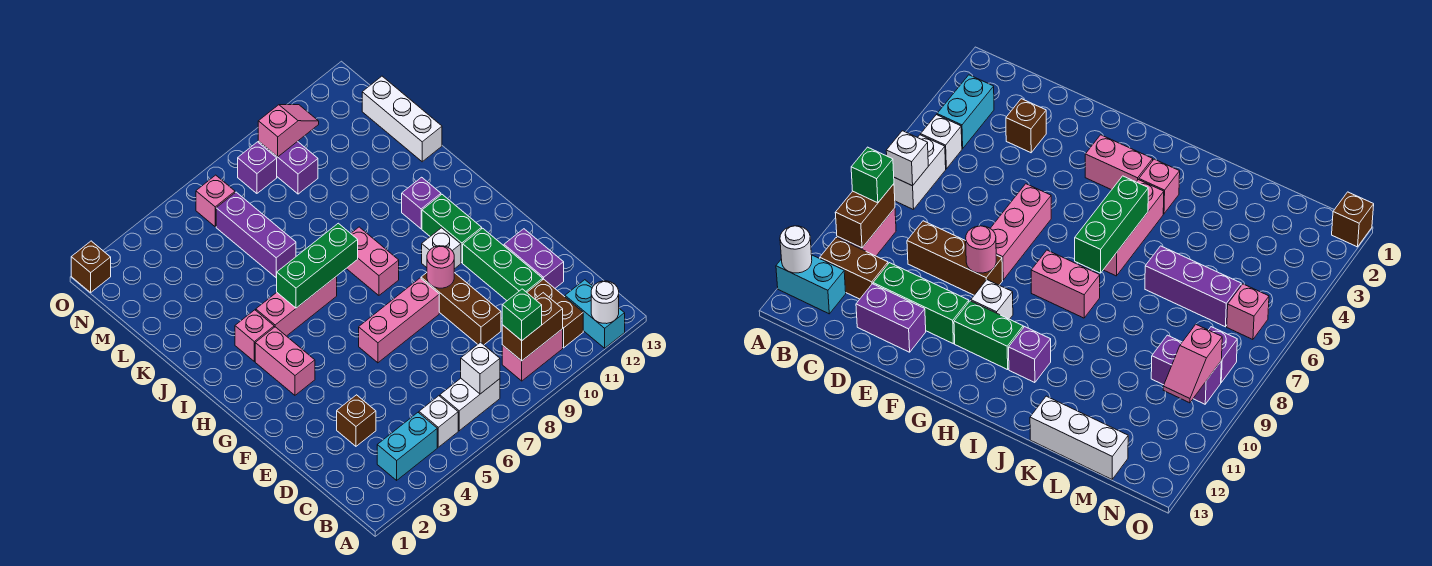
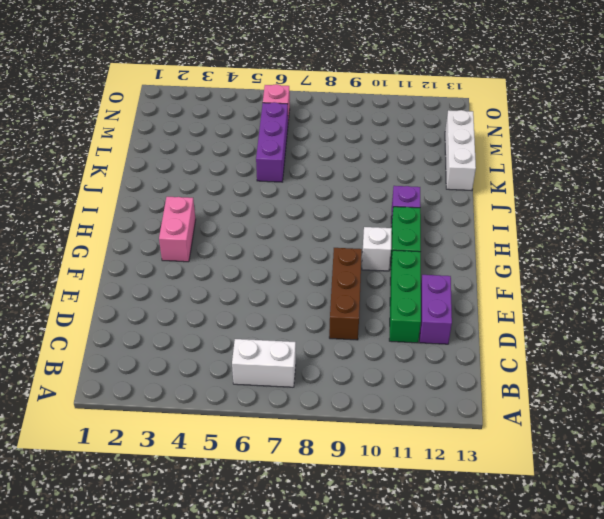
none -> cyan 1x2 brick [565,280,625,348]
none -> cyan 1x2 brick [377,413,437,480]
none -> white 1x1 brick [419,396,458,447]
none -> pink 1x2 brick [502,329,563,381]

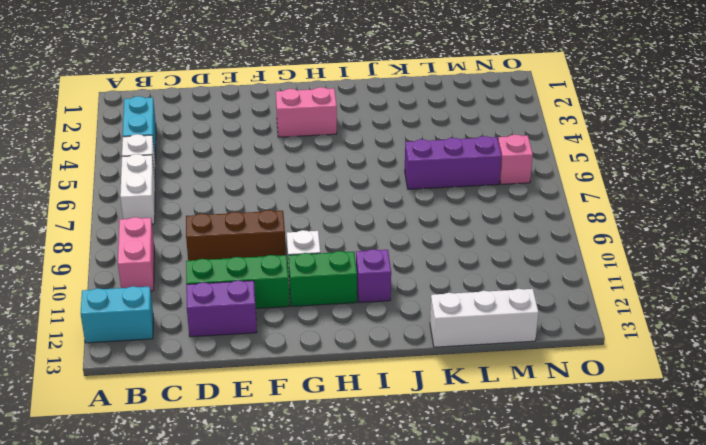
none -> brown 1x2 brick [527,279,583,348]
none -> brown 1x1 brick [337,395,376,446]
none -> pink 1x3 brick [359,278,439,363]
none -> pink 1x2 brick [346,227,399,295]

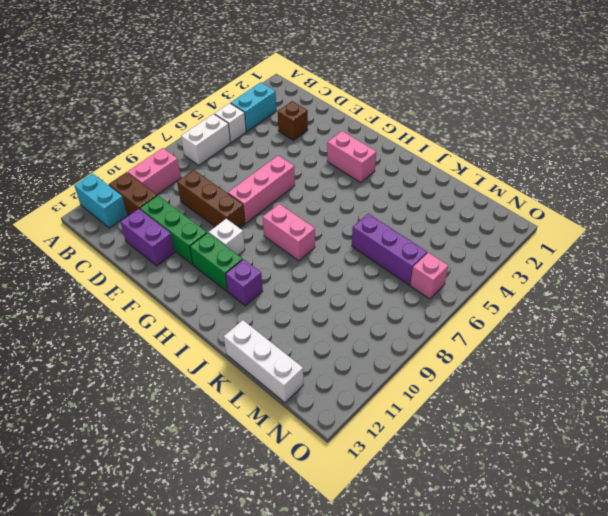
none -> pink 1x1 brick [235,310,274,361]
none -> pink 1x3 brick [256,276,337,336]
none -> purple 1x2 brick [258,141,318,194]
none -> purple 1x1 brick [238,142,277,193]

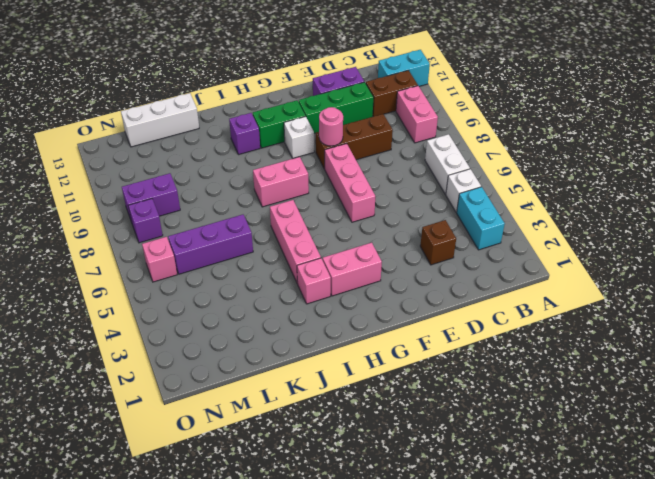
none -> brown 1x1 brick [71,241,111,292]
none -> white 1x1 round brick [591,281,619,324]
none -> white 1x1 brick [461,342,500,394]
none -> brown 1x2 brick [502,293,563,361]

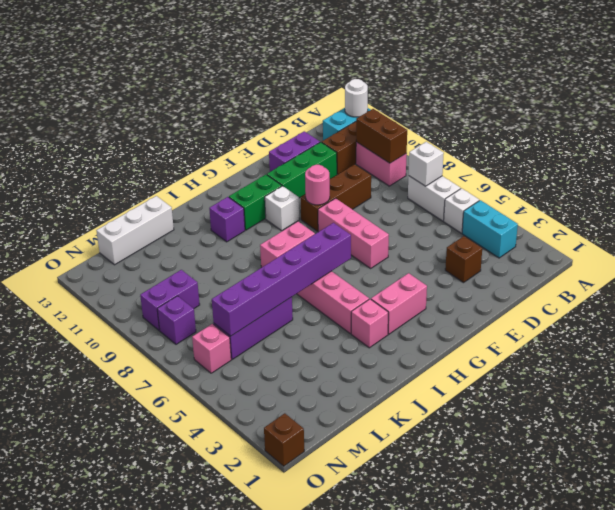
purple 1x6 brick [212,223,351,336] -> green 1x3 brick [276,223,358,308]
none -> pink 1x2 slope [258,105,319,157]
none -> green 1x1 brick [502,289,542,341]

